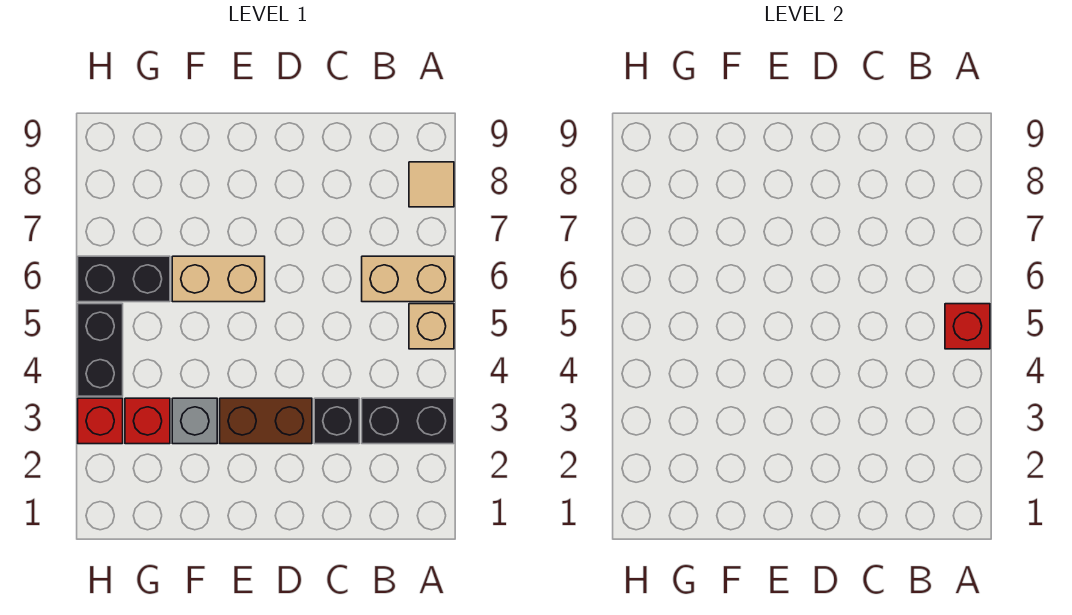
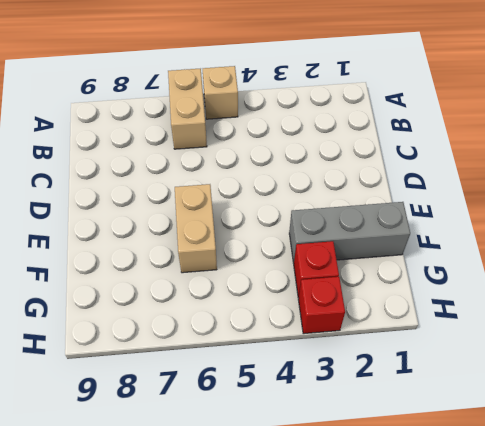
grey 1x3 brick [289,202,410,263] -> grey 1x1 brick [172,398,217,444]
none -> black 1x2 brick [362,398,454,444]
none -> tan 1x1 tile [409,162,454,207]
none -> black 1x1 brick [314,398,359,444]

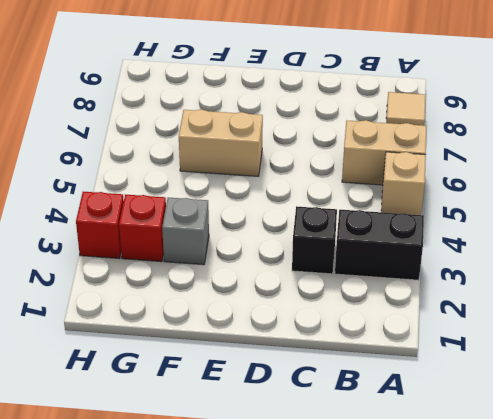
none -> brown 1x2 brick [220,398,312,444]
none -> black 1x2 brick [78,256,170,302]
none -> black 1x2 brick [78,304,123,396]

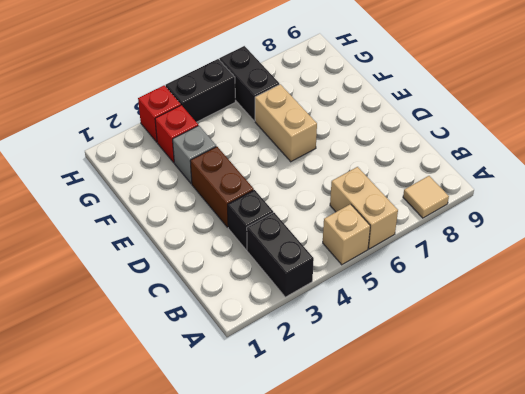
none -> red 1x1 brick [945,304,990,349]

